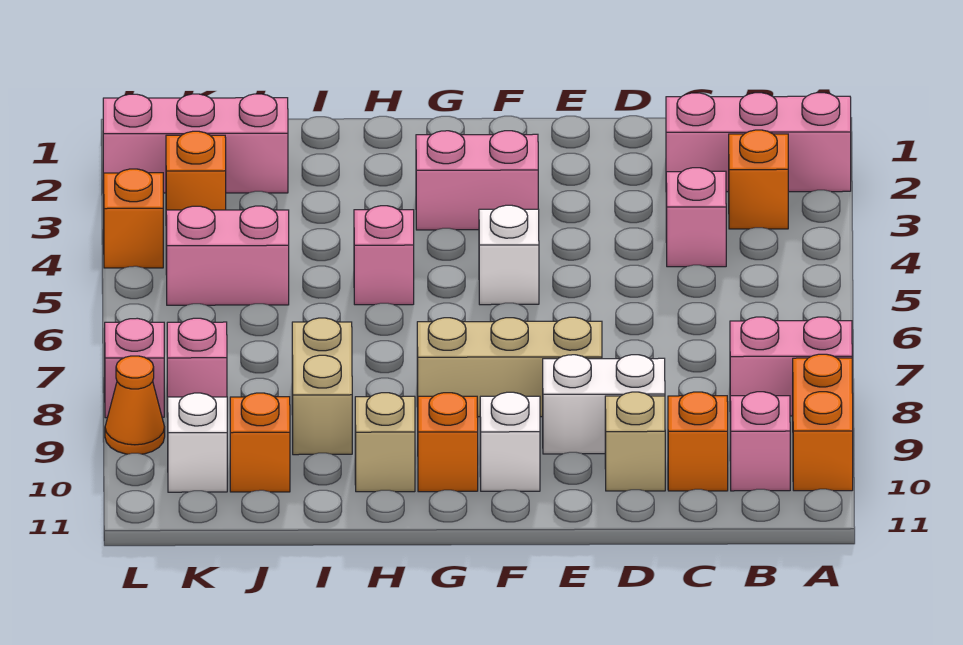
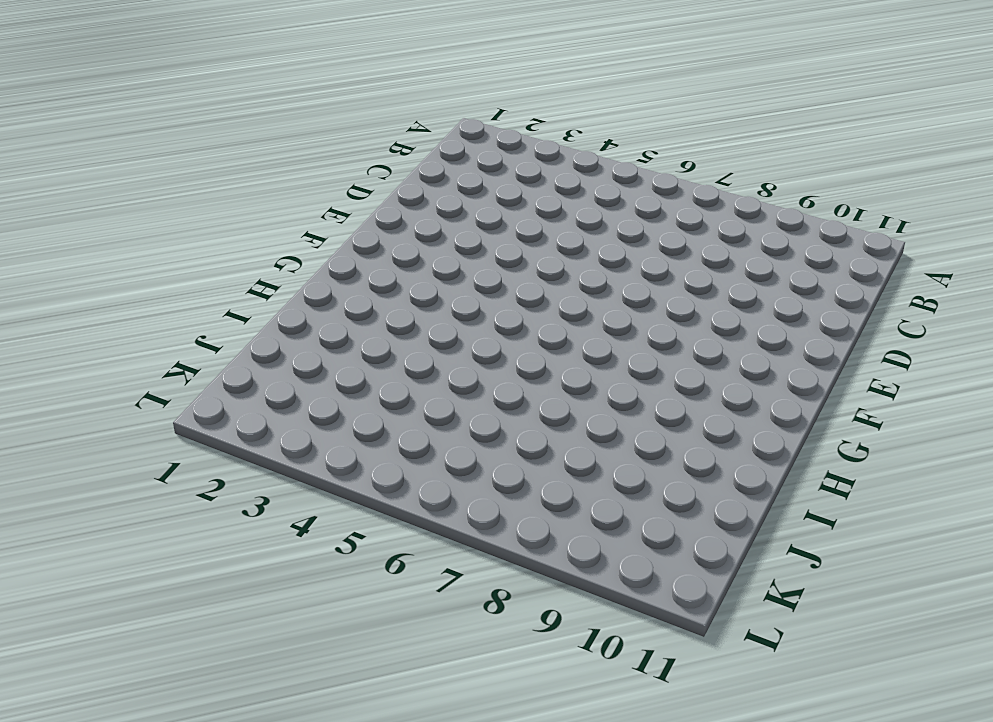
none -> pink 1x3 brick [666,93,851,192]
none -> pink 1x2 brick [730,317,852,416]
none -> orange 1x2 brick [793,354,853,491]

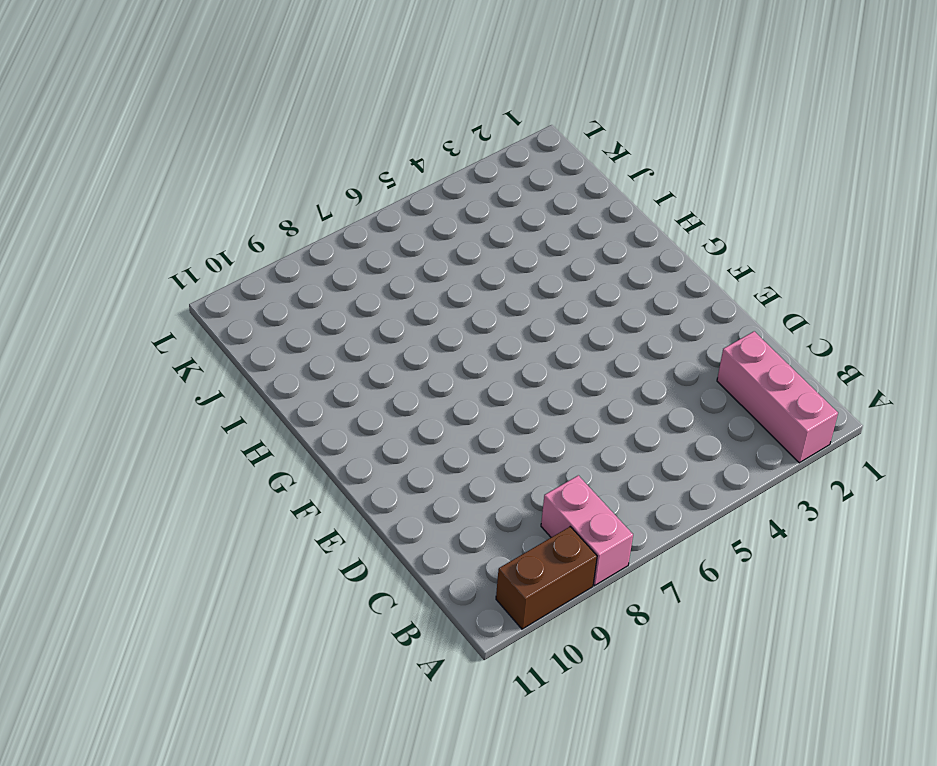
brown 1x2 brick [496,527,597,629] -> orange 1x2 brick [793,354,853,491]
none -> orange 1x1 brick [729,130,788,229]
none -> pink 1x1 brick [730,392,790,491]
none -> pink 1x1 brick [666,168,726,267]

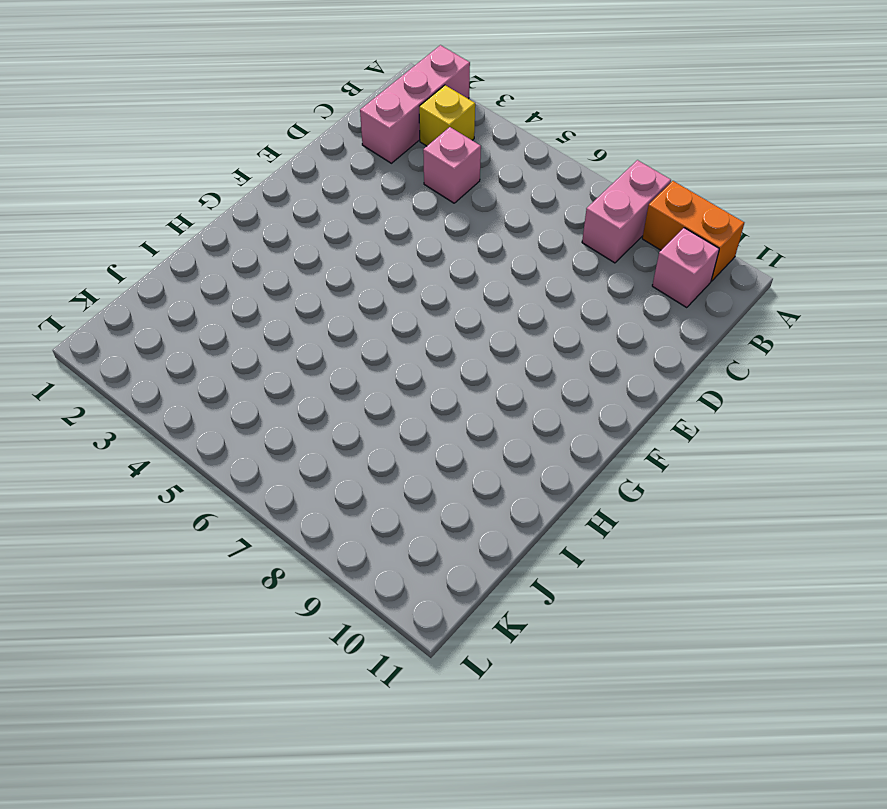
yellow 1x1 brick [419,85,475,146] -> orange 1x1 brick [729,130,788,229]
none -> orange 1x1 brick [668,392,728,491]
none -> white 1x2 brick [543,355,665,454]
none -> tan 1x1 brick [605,392,665,491]

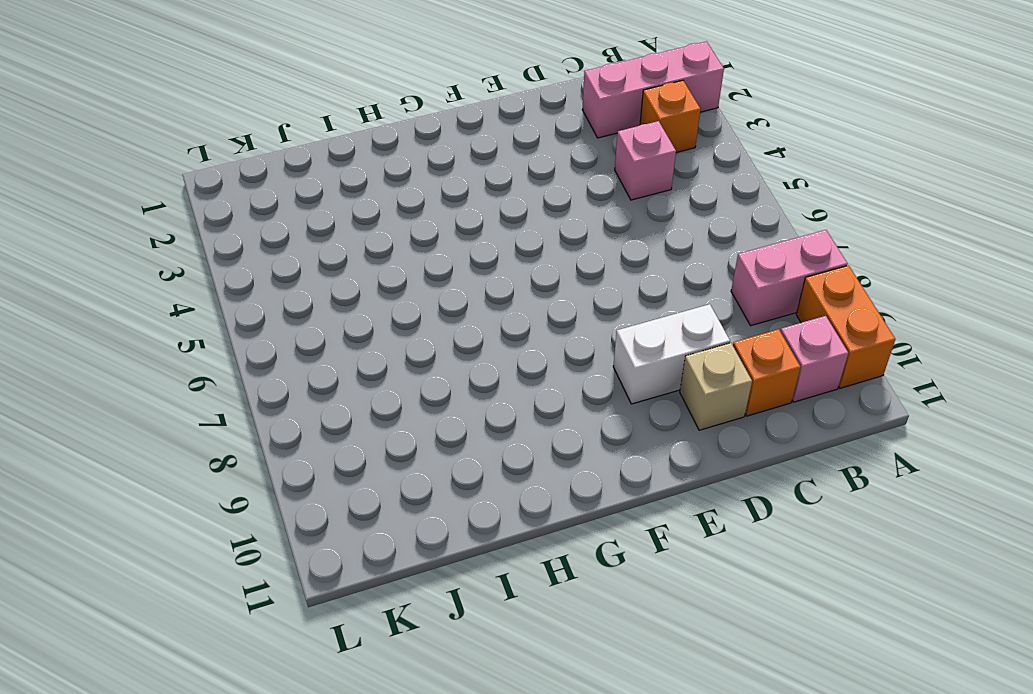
none -> tan 1x3 brick [417,317,602,417]
none -> pink 1x2 brick [416,131,538,230]
none -> white 1x1 brick [479,205,539,305]

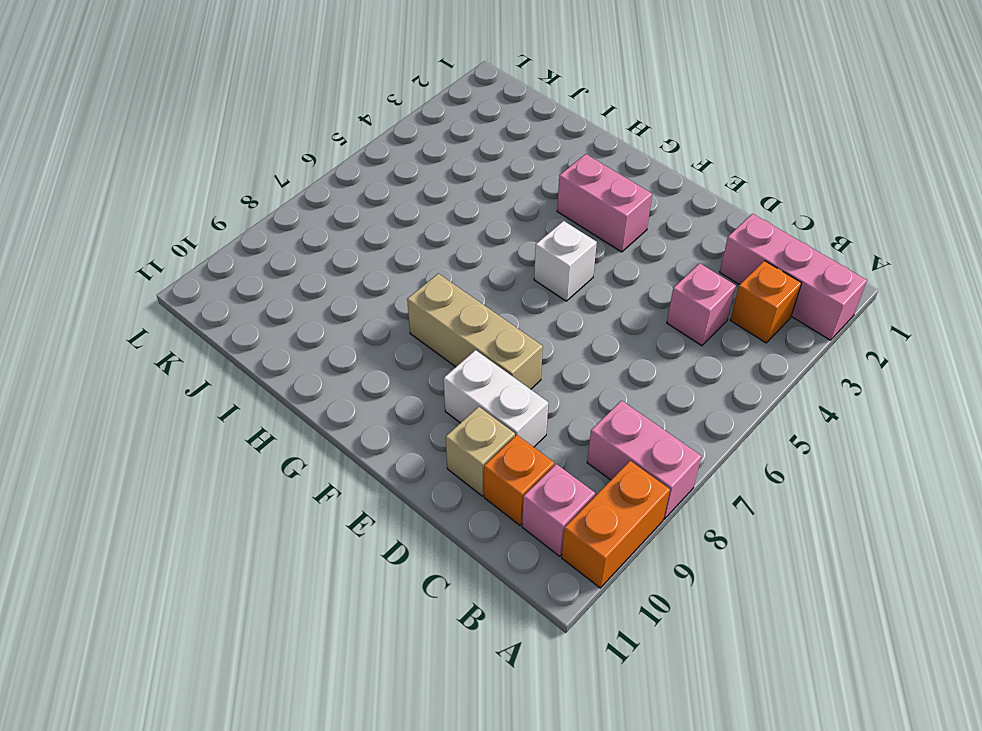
none -> white 1x1 brick [480,392,540,491]
none -> orange 1x1 brick [418,393,478,492]
none -> pink 1x1 brick [354,206,414,305]

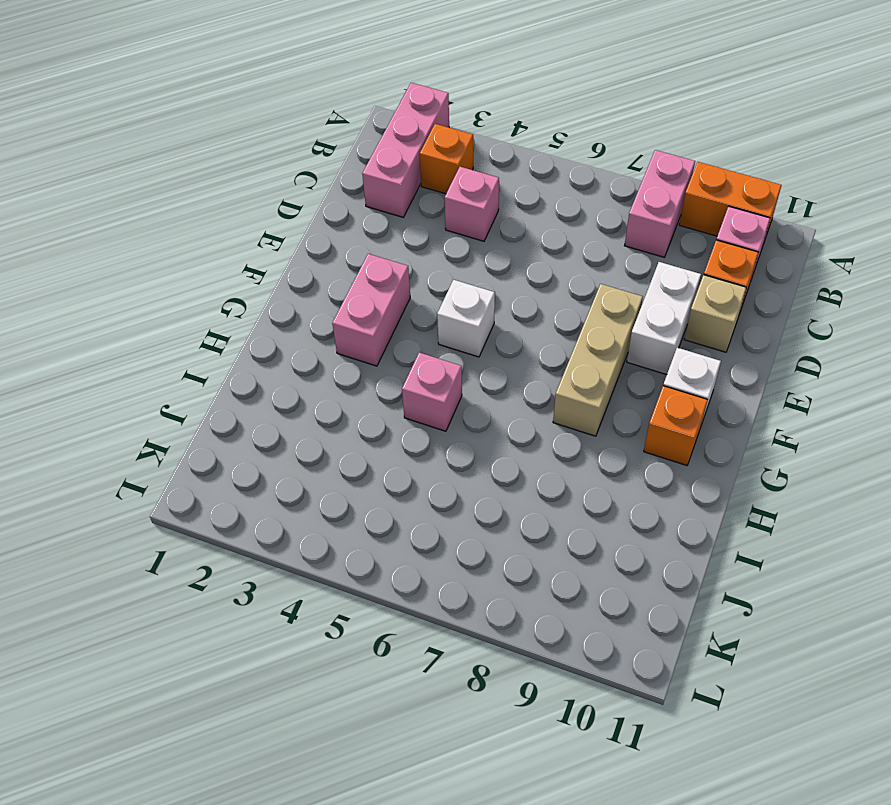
none -> tan 1x1 brick [355,393,415,492]
none -> tan 1x2 brick [292,318,352,455]
none -> pink 1x3 brick [103,94,288,193]

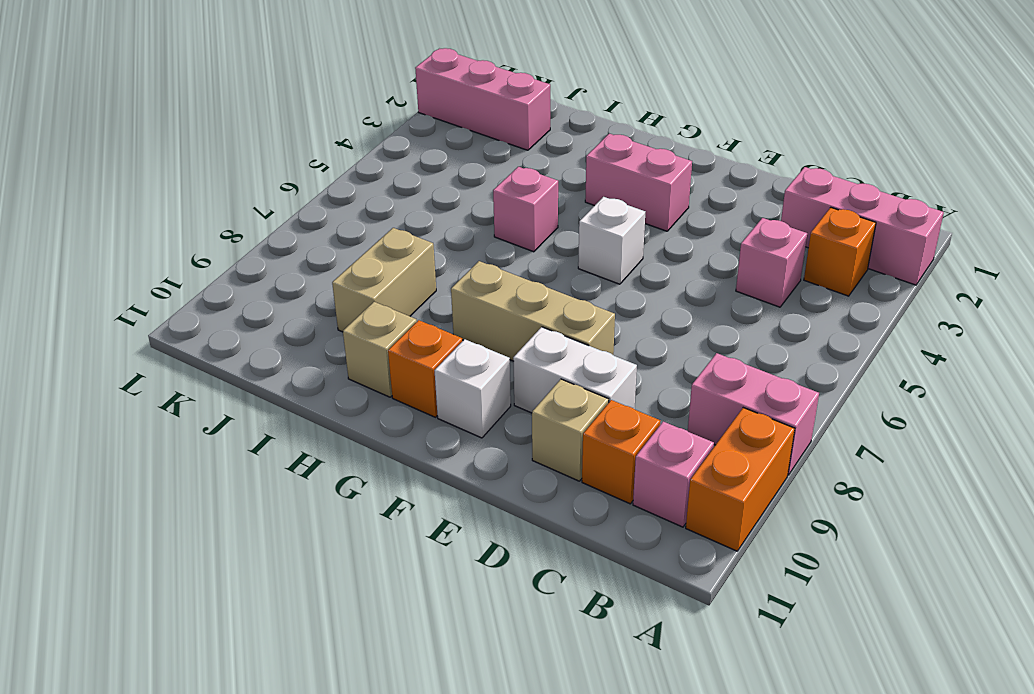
none -> pink 1x2 brick [166,206,289,305]
none -> orange 1x1 brick [230,393,290,492]
none -> orange 1x1 brick [166,131,226,210]

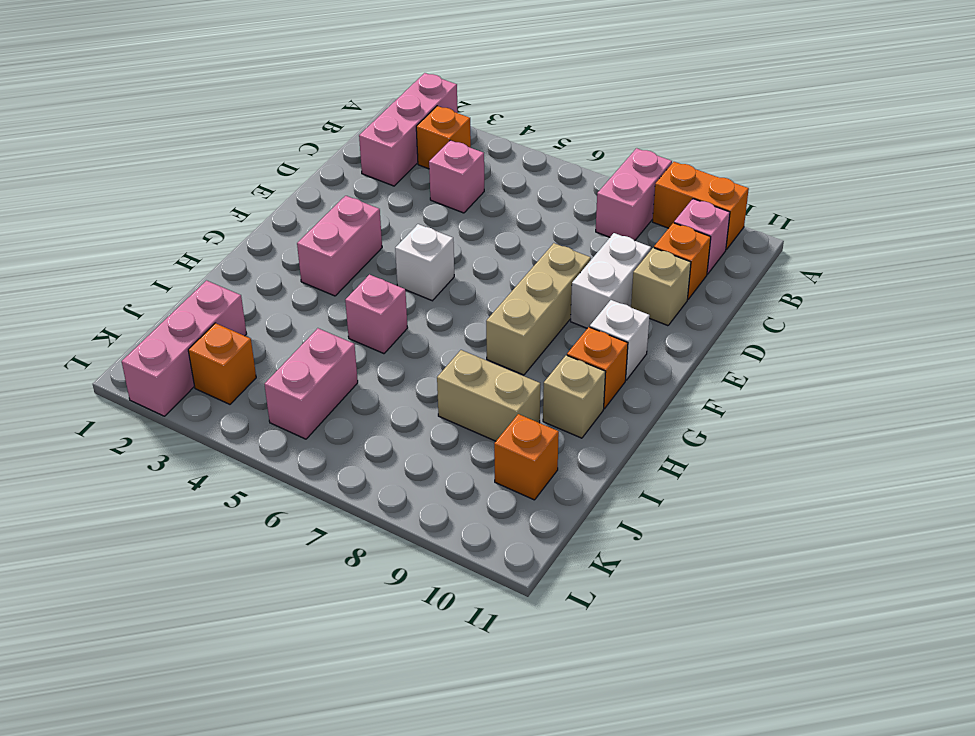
none -> pink 1x1 brick [167,318,227,417]
none -> white 1x1 brick [168,393,227,492]
none -> orange 1x1 brick [104,169,163,268]

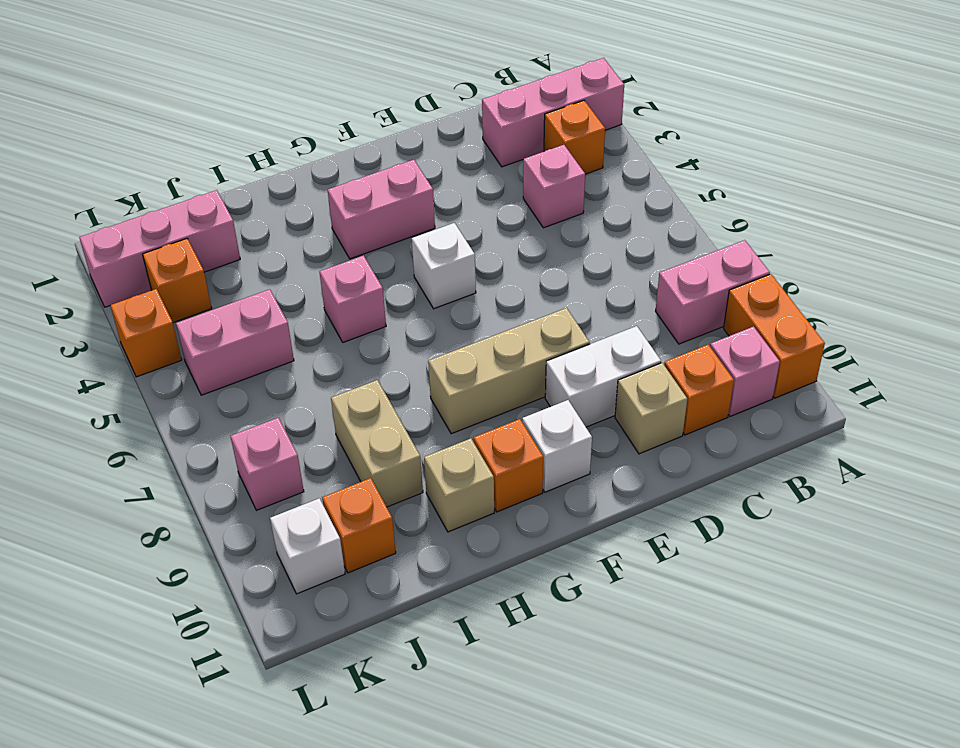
none -> pink 1x1 brick [105,318,164,418]
none -> orange 1x1 cone [105,356,165,454]

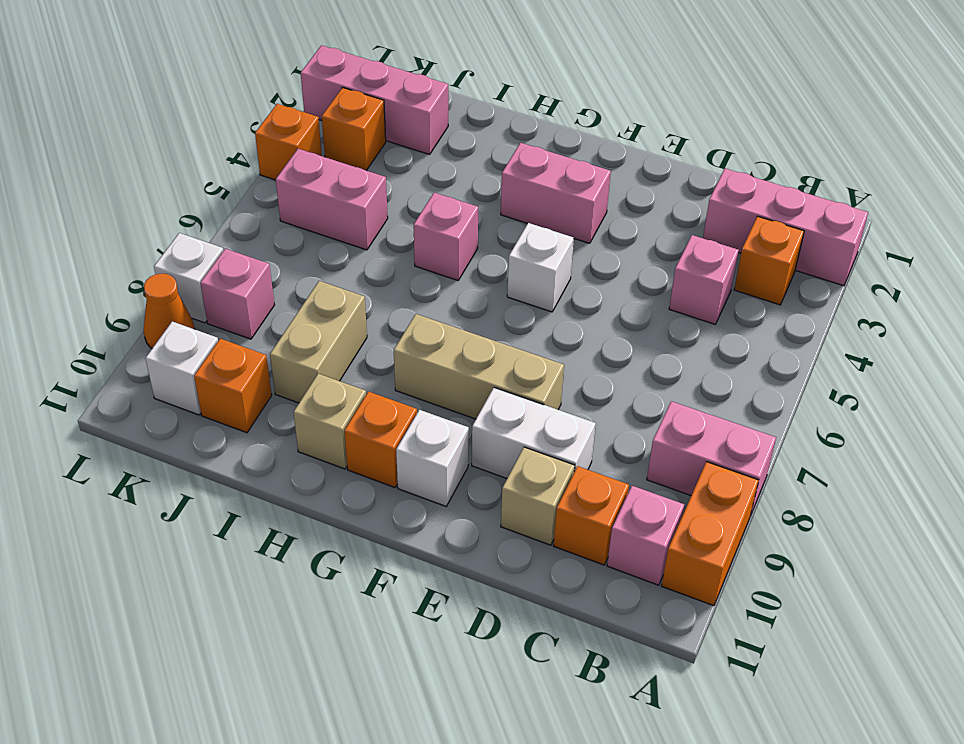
white 1x1 brick [154,233,223,323] -> pink 1x1 brick [105,318,164,418]

